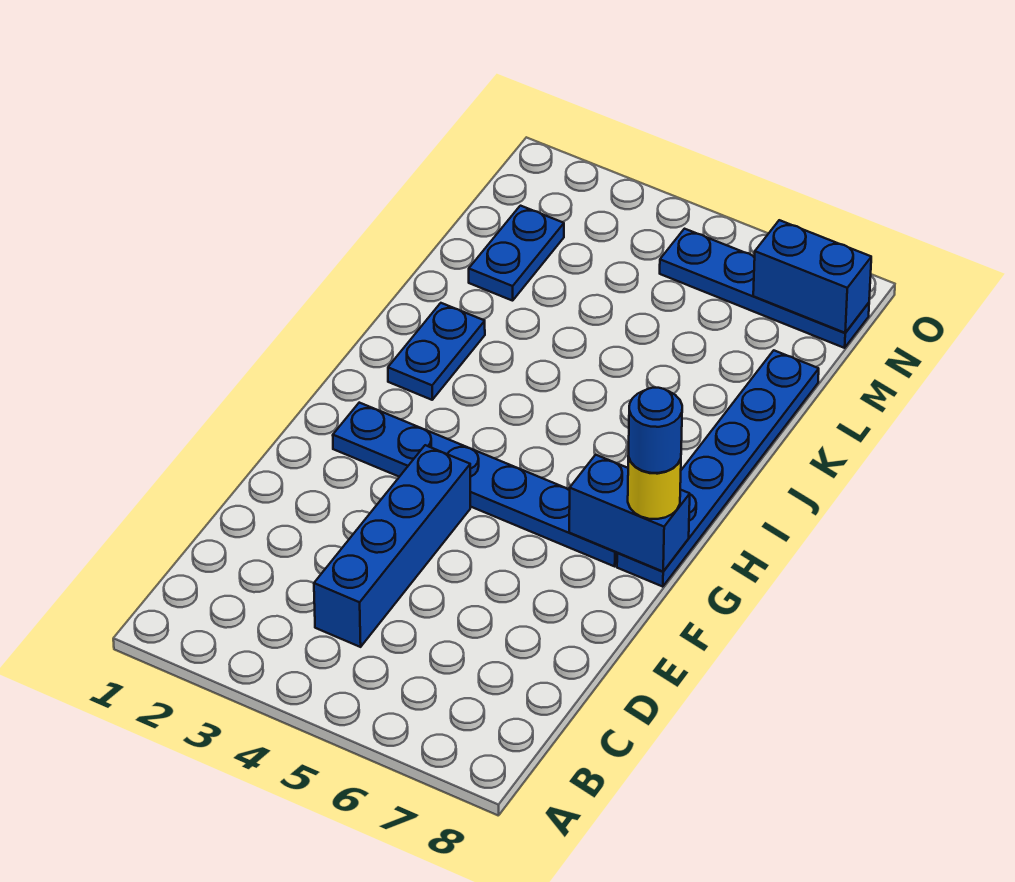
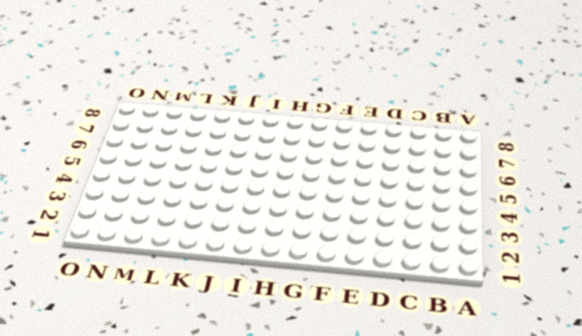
none -> blue 1x4 brick [314,445,470,647]
none -> blue 1x6 plate [333,403,617,566]

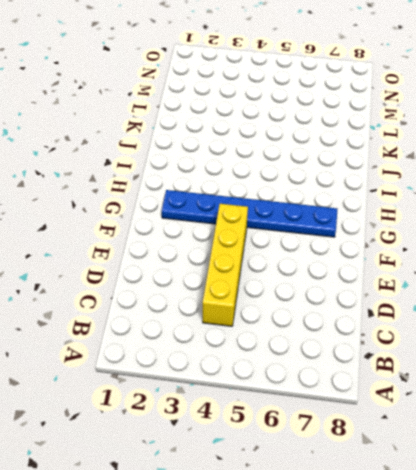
yellow 1x4 brick [203,204,248,326] -> blue 1x4 brick [314,445,470,647]
none -> blue 1x6 plate [617,350,819,587]
none -> blue 1x2 plate [388,303,485,400]

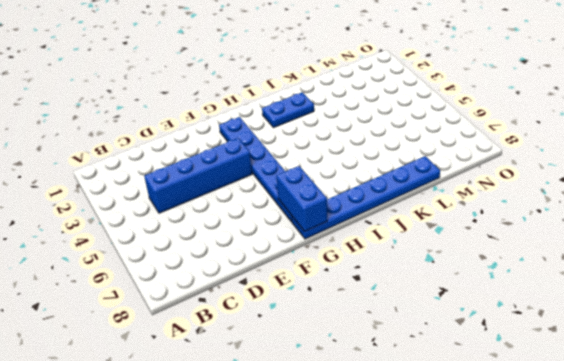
none -> blue 1x2 plate [469,206,564,301]
none -> blue 1x4 plate [660,229,869,348]

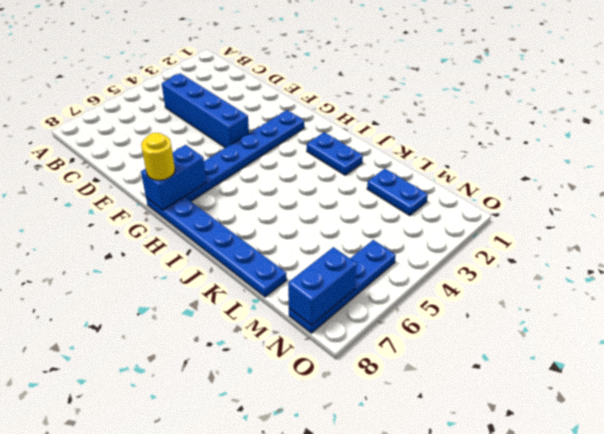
none -> blue 1x1 round brick [628,388,682,473]

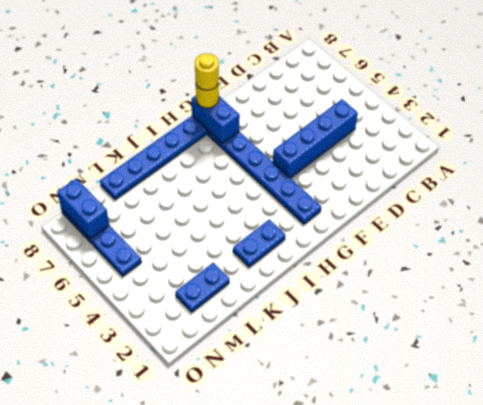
yellow 1x1 round brick [195,53,219,90] -> blue 1x1 round brick [628,388,682,473]

